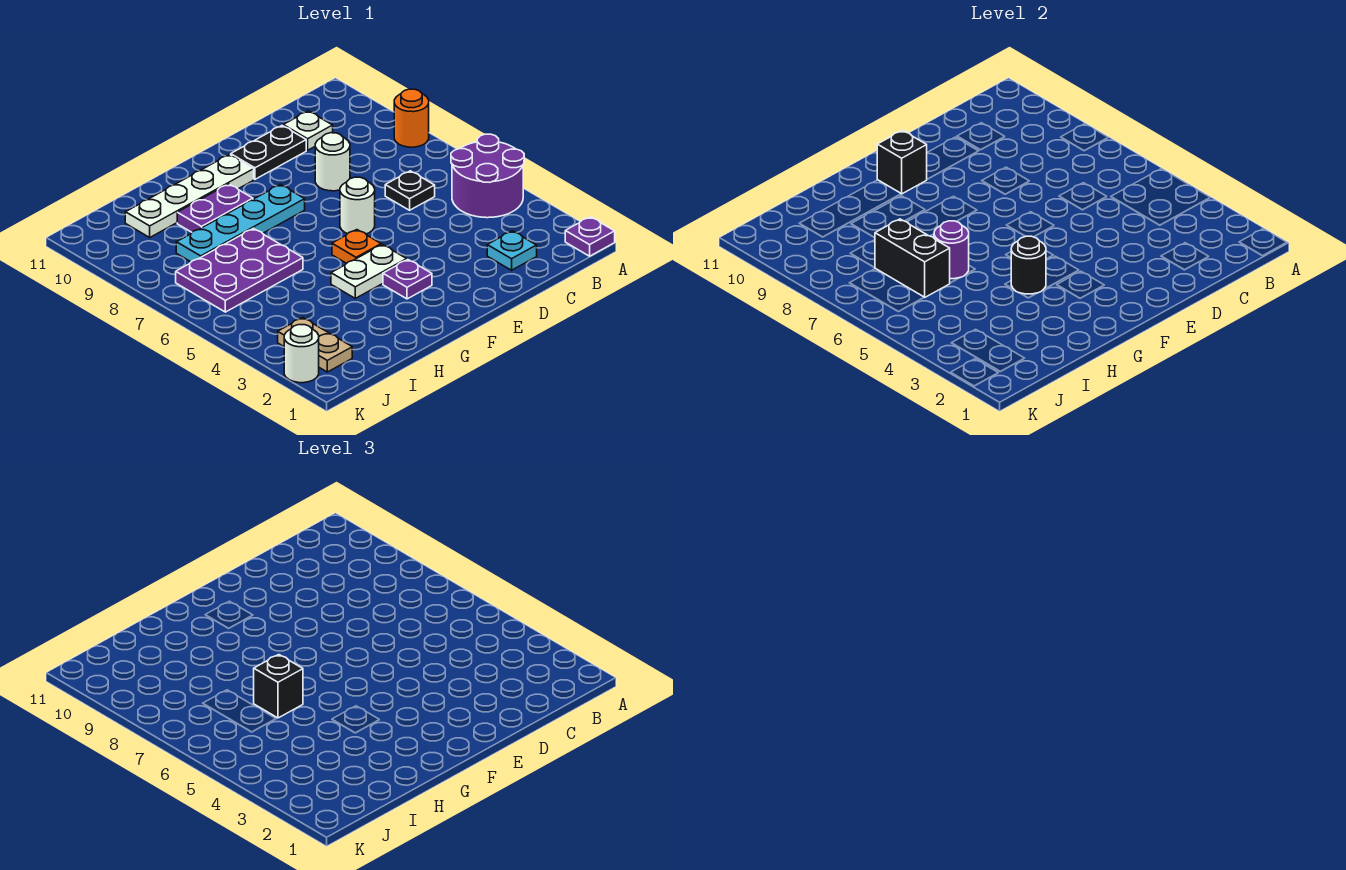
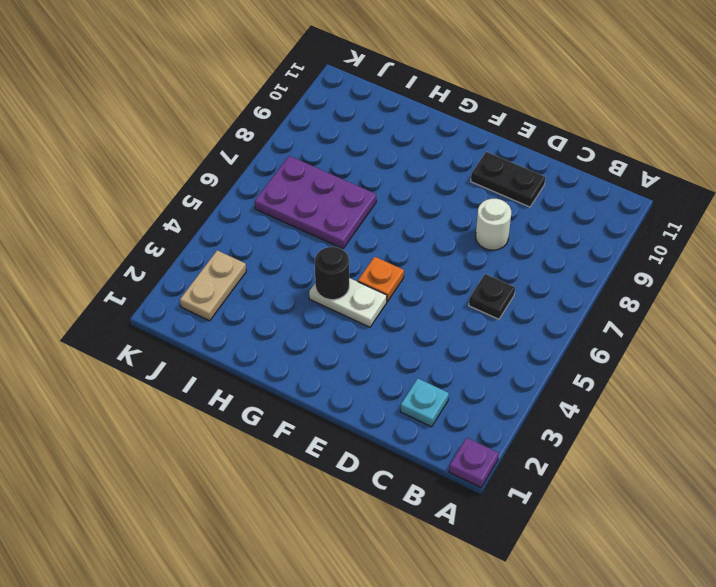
none -> purple 2x2 round brick [451,134,524,218]
none -> orange 1x1 round brick [394,89,429,147]
none -> white 1x1 plate [283,111,333,150]

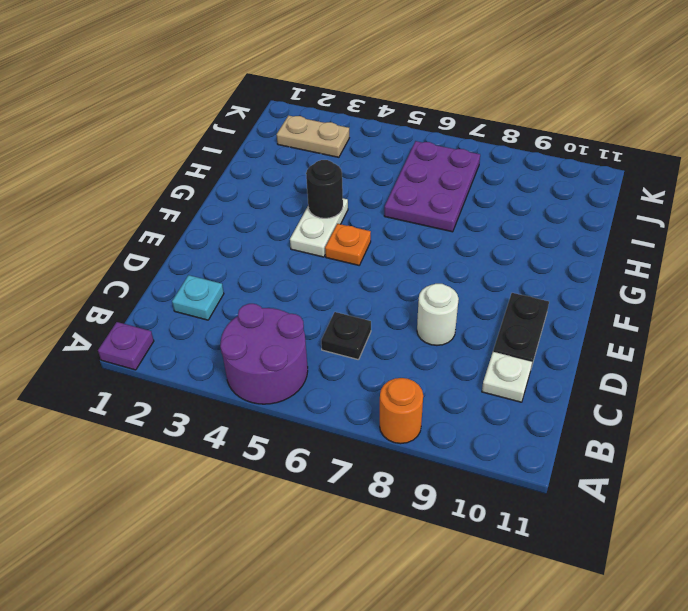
none -> white 1x1 round brick [340,177,375,234]
none -> purple 1x1 plate [383,260,432,299]
none -> cyan 1x4 plate [176,184,305,262]

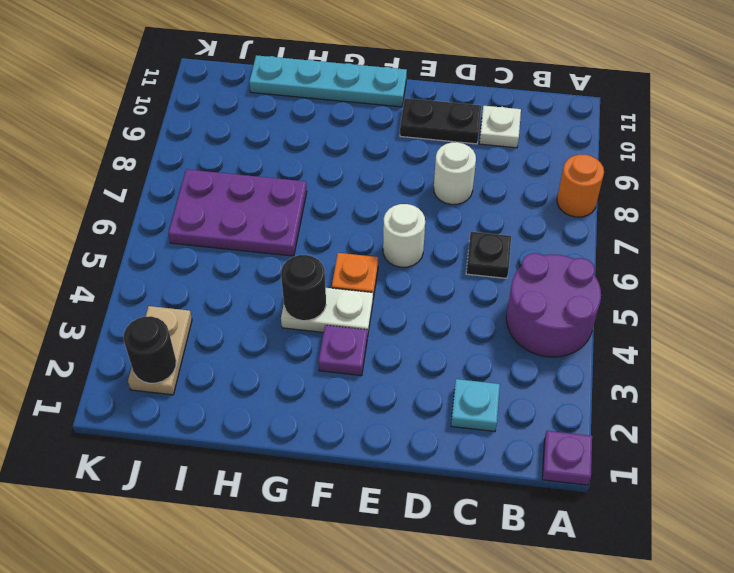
cyan 1x4 plate [249,55,407,107] -> cyan 1x4 plate moved to [176,184,305,262]
black 1x1 round brick [123,316,176,383] -> none
none -> white 1x4 plate [125,155,254,237]
none -> purple 1x2 plate [177,184,253,232]
none -> white 1x1 round brick [284,325,319,383]

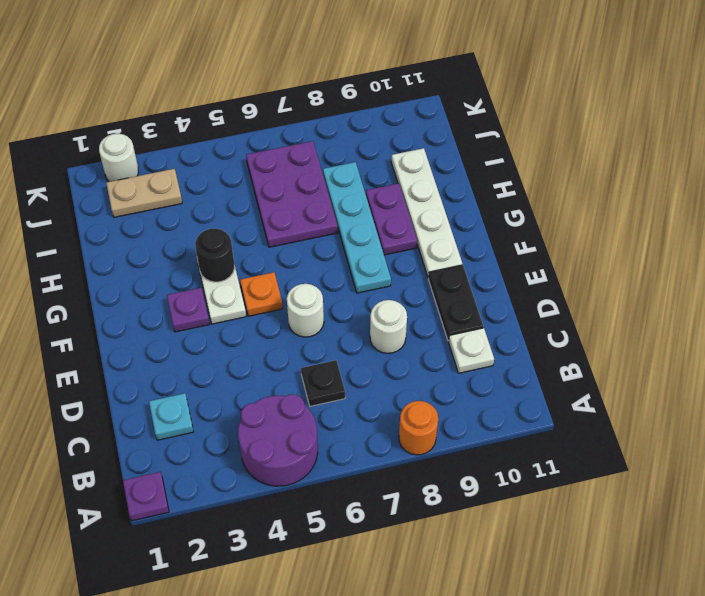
none -> black 1x1 brick [877,130,927,194]
none -> purple 1x1 round brick [934,221,969,279]
none -> black 1x2 brick [875,219,950,297]

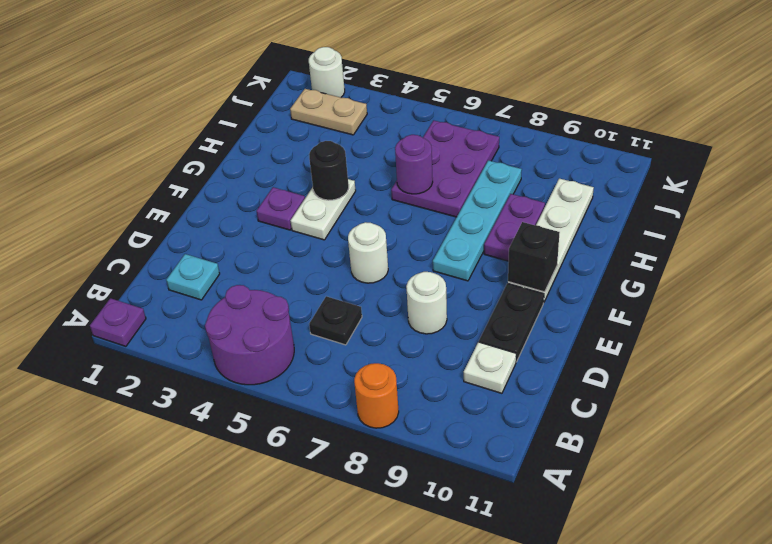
none -> orange 1x1 plate [332,230,381,263]
none -> black 1x2 brick [875,219,950,297]
none -> black 1x1 brick [254,655,303,718]

